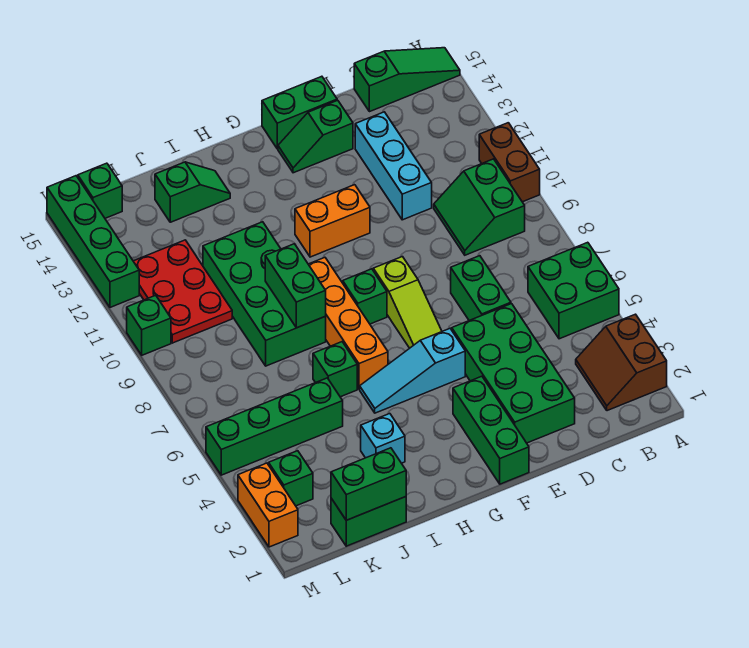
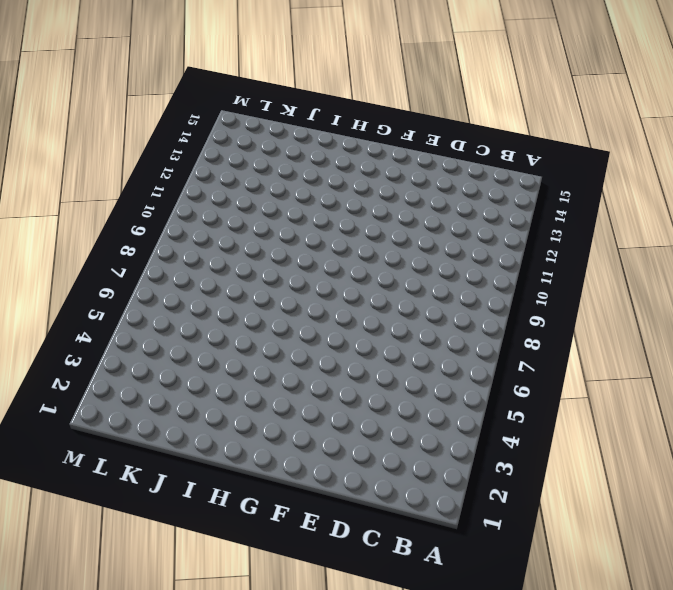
none -> brown 2x2 slope [576,314,667,411]
none -> green 2x2 brick [528,242,619,339]
none -> brown 1x2 brick [479,123,540,202]
none -> green 1x3 slope [354,48,460,112]

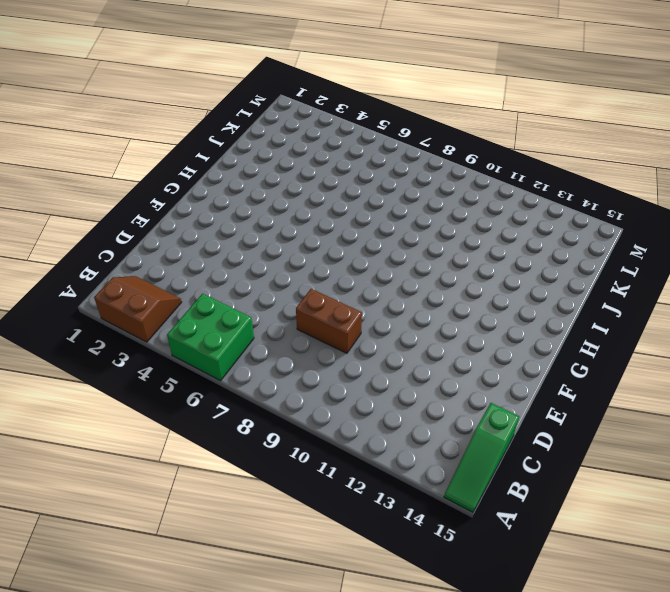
brown 1x2 brick [296,289,362,353] -> brown 1x2 brick moved to [479,123,540,202]
none -> green 2x2 slope [434,159,525,255]
none -> green 2x4 brick [452,304,575,443]
none -> green 1x2 brick [451,256,511,321]
none -> cyan 1x3 brick [355,112,432,220]

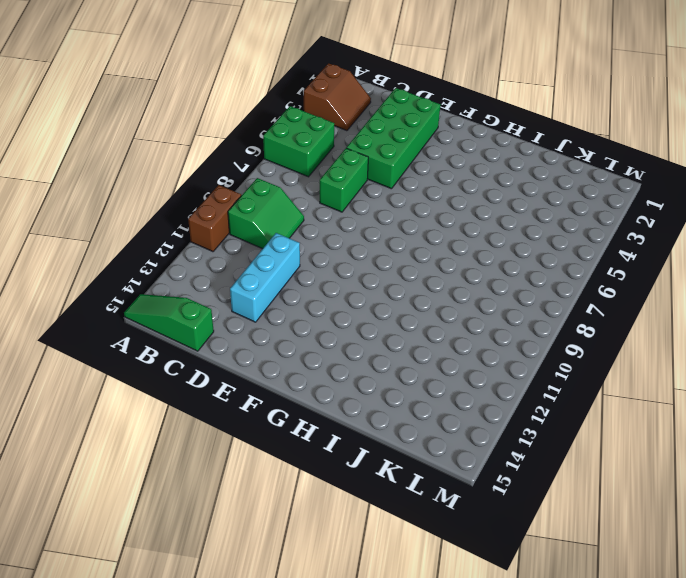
none -> green 1x2 slope [278,100,353,173]
none -> green 1x2 brick [262,76,337,149]
none -> green 1x3 brick [453,376,529,484]
none -> cyan 1x3 slope [360,329,465,413]

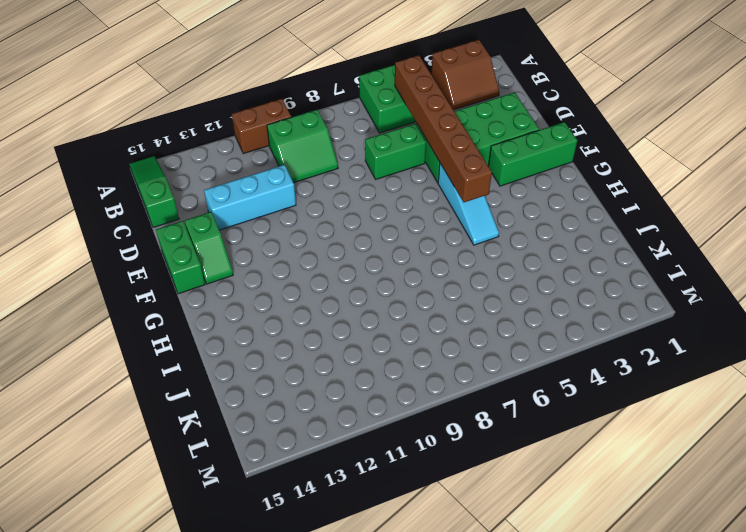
brown 1x6 brick [395,55,492,202] -> none
none -> lime 1x3 slope [373,257,442,348]
none -> orange 1x2 brick [295,185,370,257]
none -> green 1x1 brick [343,269,387,324]
none -> orange 1x4 brick [308,258,388,389]

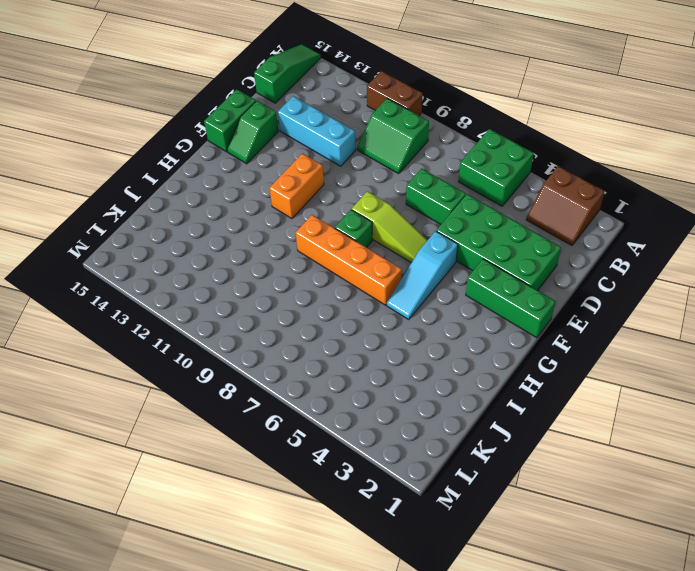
none -> cyan 1x1 brick [361,414,405,463]
none -> green 1x1 brick [313,342,357,397]
none -> green 2x4 brick [203,222,326,366]
none -> green 1x2 slope [155,162,230,222]

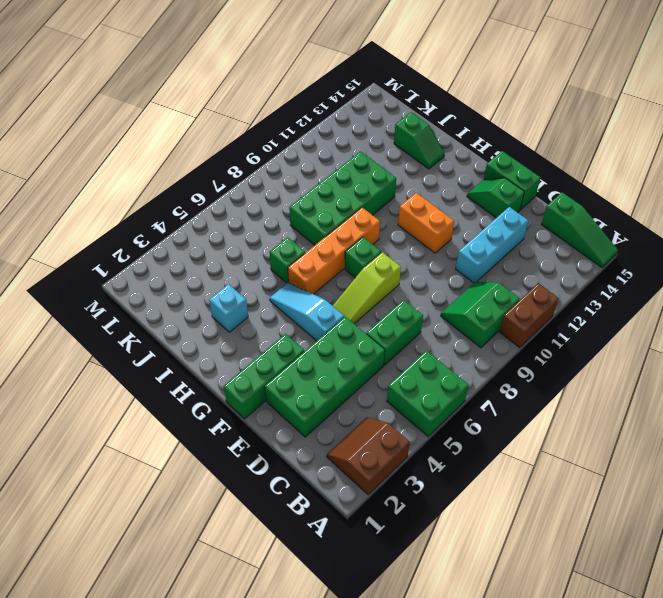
none -> green 1x2 brick [331,497,406,546]
none -> green 1x4 brick [206,378,343,475]
none -> red 2x3 plate [133,240,232,343]
none -> green 1x1 brick [269,451,313,506]

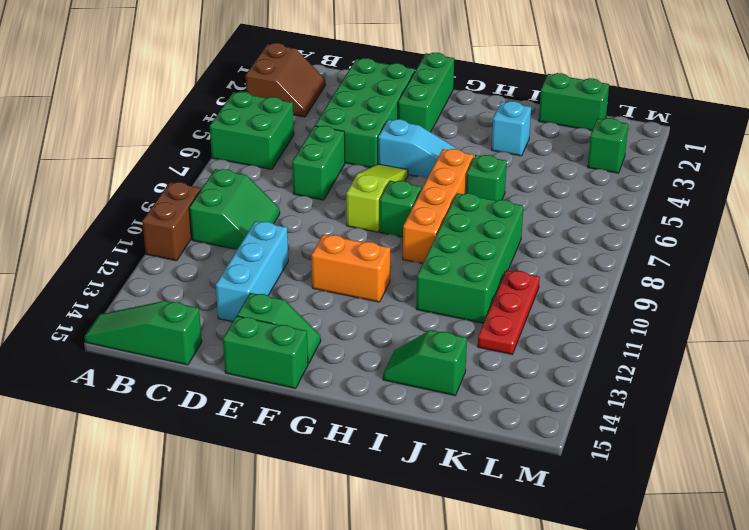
red 1x3 plate [478,270,540,354] -> red 2x3 plate [133,240,232,343]
none -> green 1x4 brick [206,378,343,475]
none -> green 1x1 brick [78,163,122,218]
none -> orange 1x2 brick [238,463,298,547]
none -> green 1x1 brick [127,295,171,355]

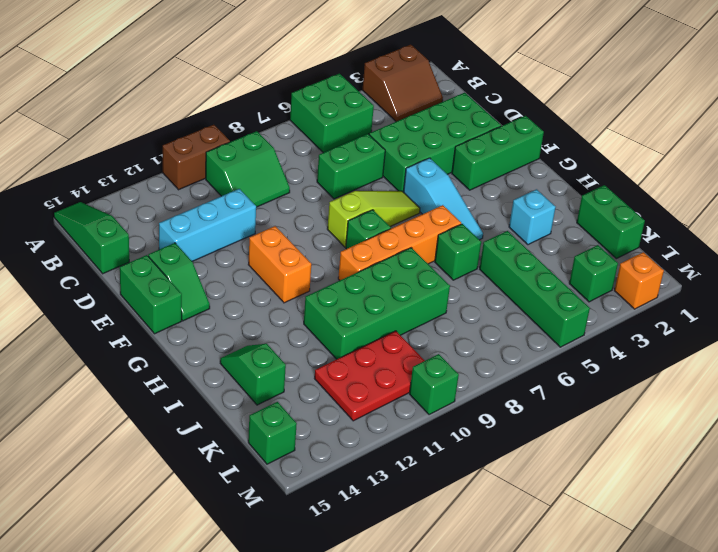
orange 1x1 brick [614,252,664,309] -> orange 1x2 brick [238,463,298,547]
none -> green 1x4 brick [47,176,139,307]
none -> green 1x2 brick [265,244,326,328]
none -> green 1x2 brick [331,448,406,520]

